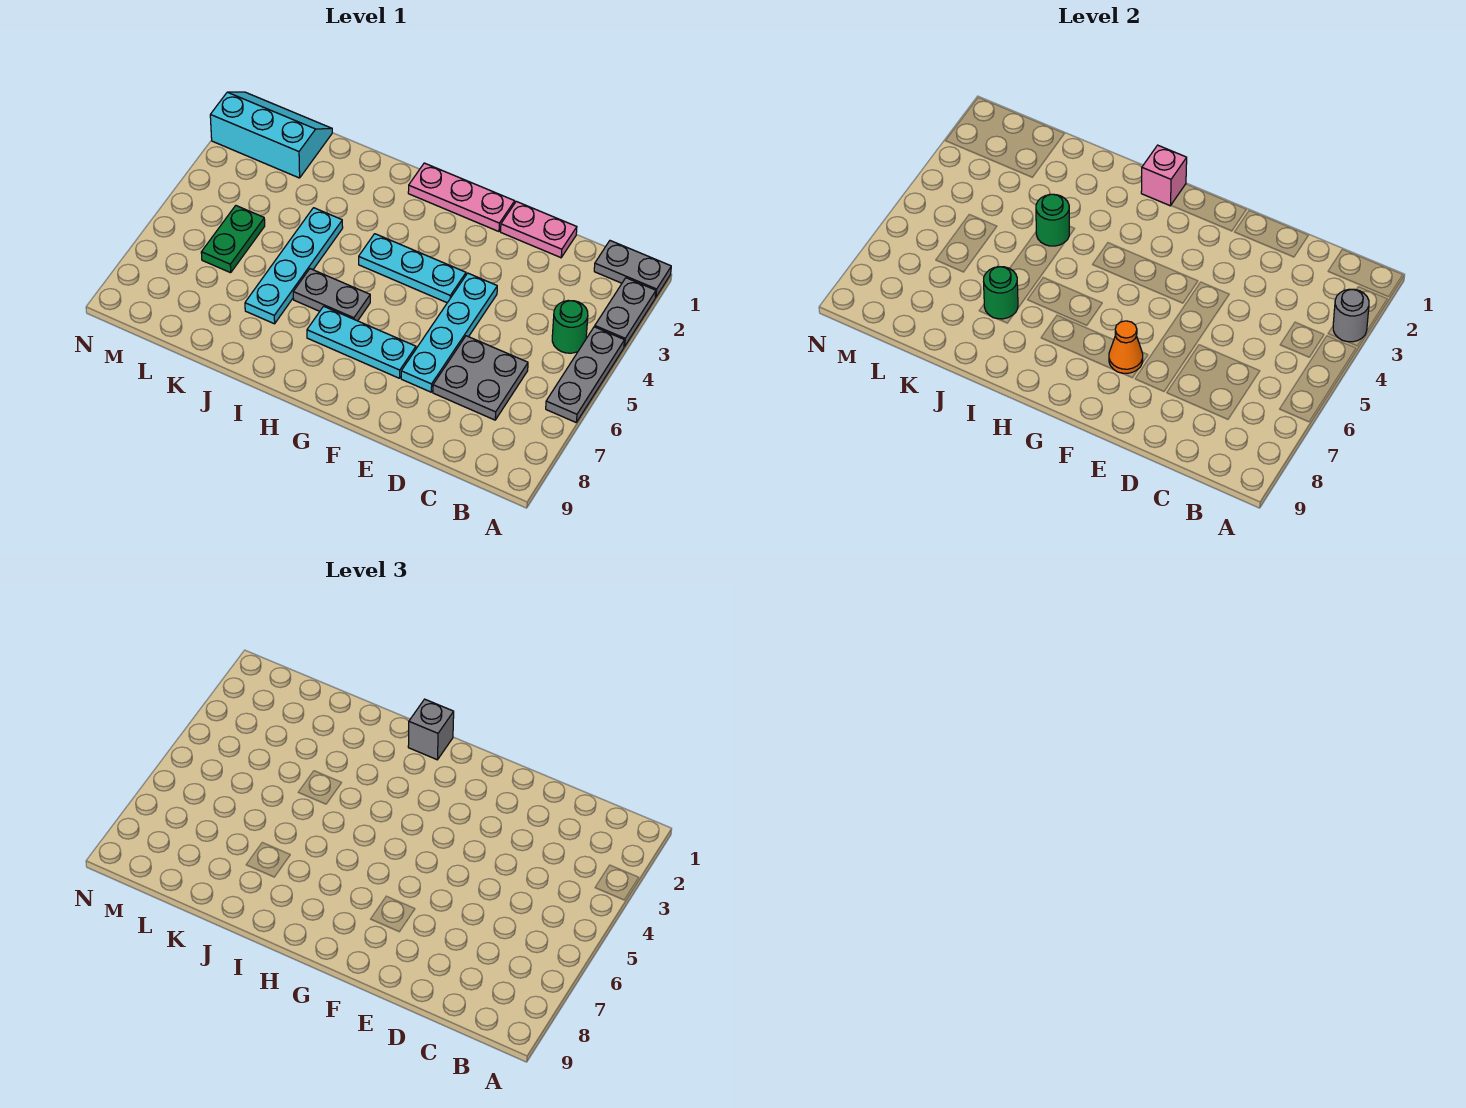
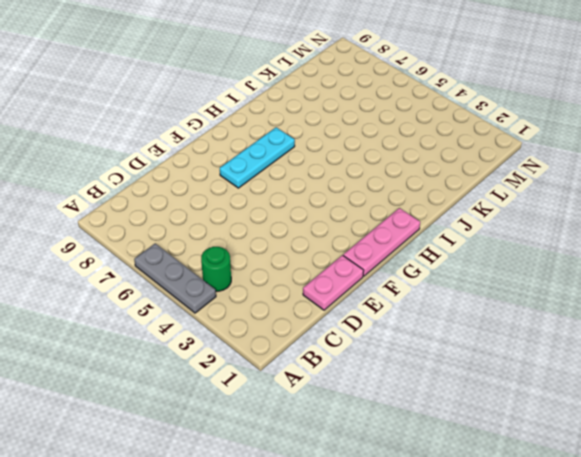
none -> grey 1x2 plate [594,241,671,297]
none -> grey 1x2 plate [595,278,656,347]
none -> grey 2x2 plate [433,336,528,420]

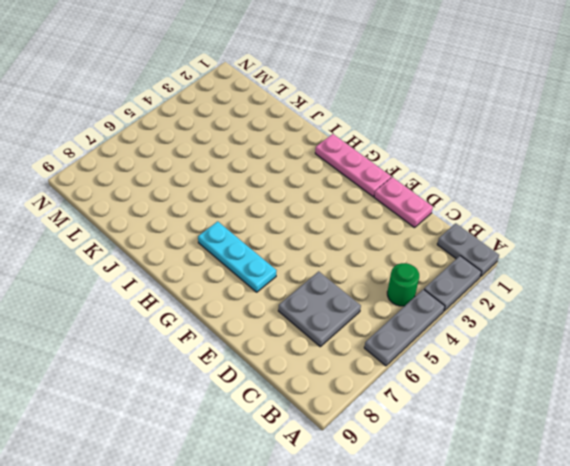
none -> cyan 1x4 plate [401,273,497,392]
none -> cyan 1x3 plate [359,234,466,303]
none -> grey 1x2 plate [293,269,370,321]

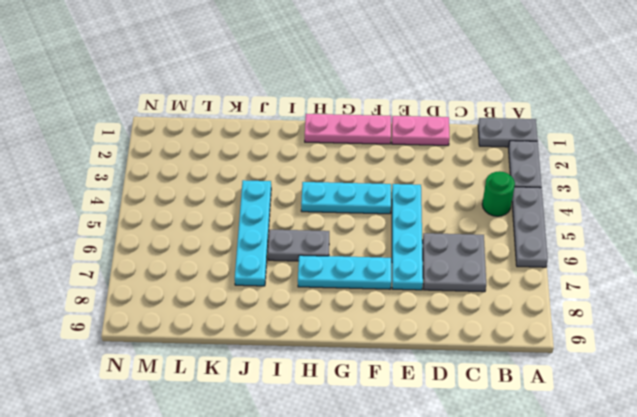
none -> cyan 2x3 slope [210,92,332,178]
none -> green 1x2 plate [201,206,265,273]
none -> grey 1x1 round brick [1333,289,1369,342]

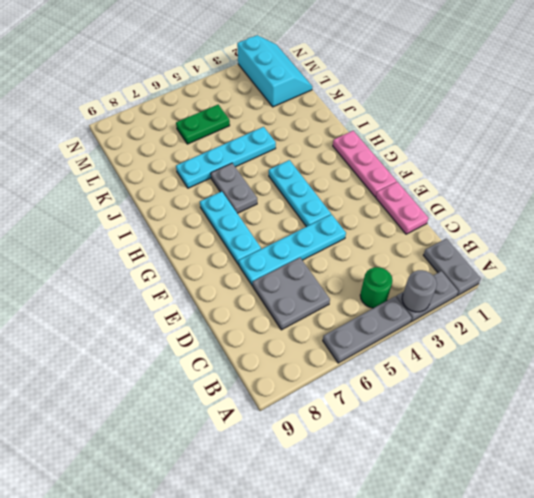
none -> orange 1x1 cone [1109,321,1143,373]
none -> pink 1x1 brick [1141,145,1187,206]
none -> green 1x1 round brick [1036,194,1069,246]

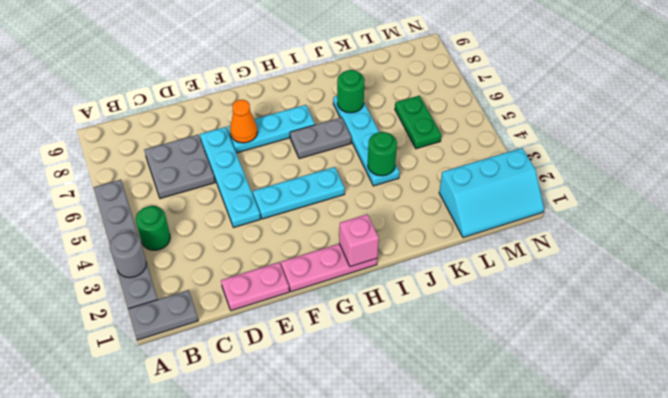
none -> grey 1x1 brick [408,699,454,760]

